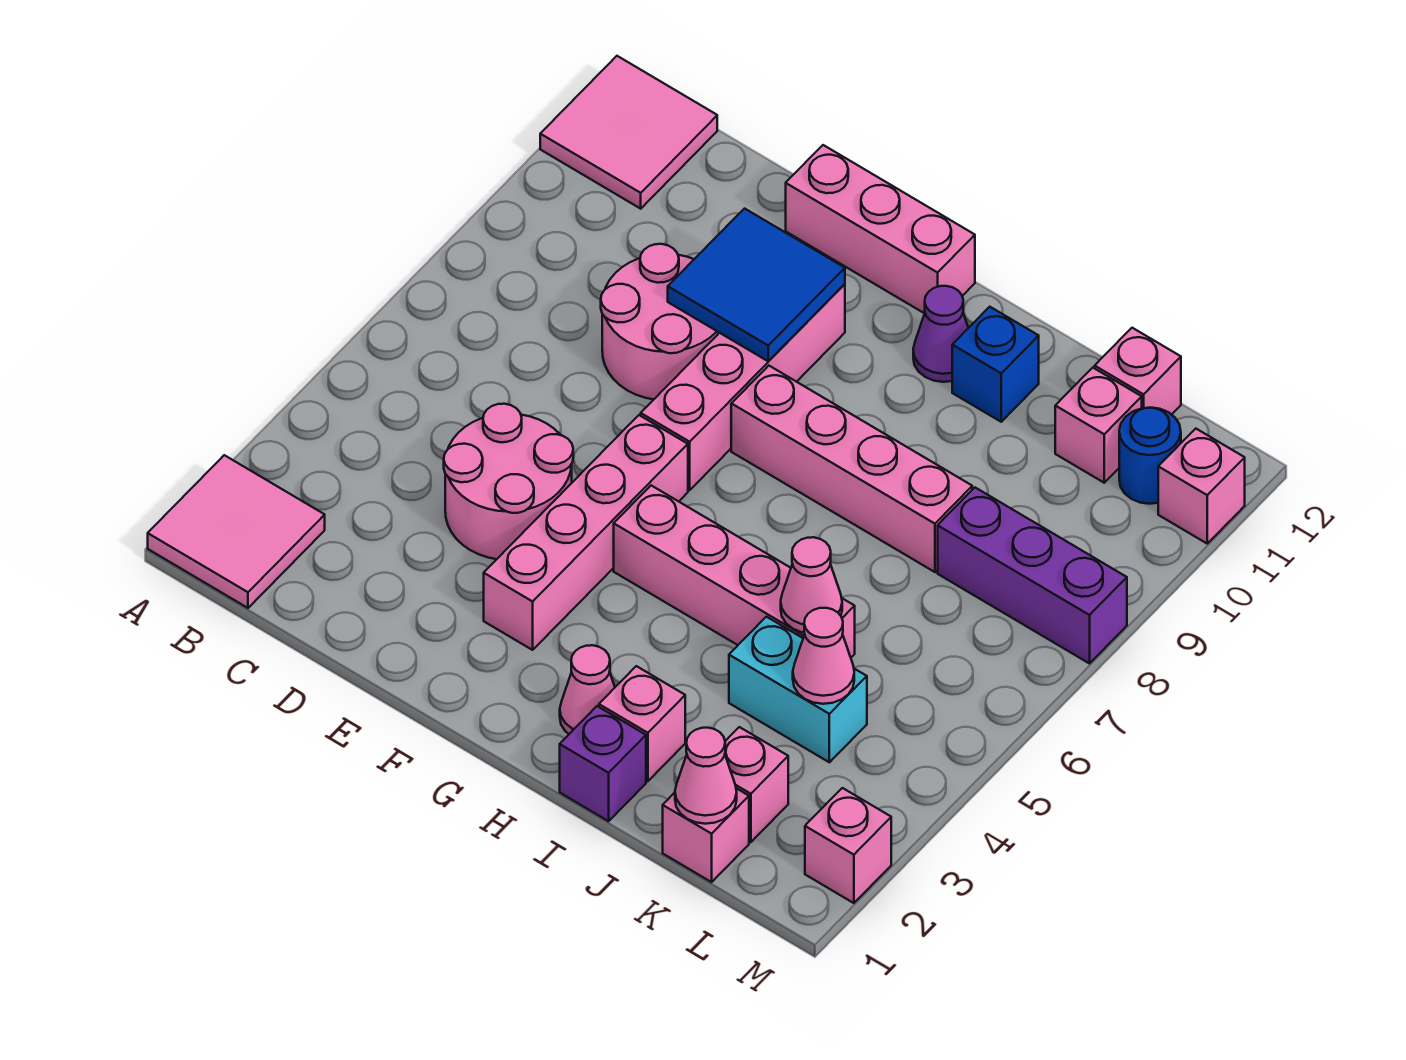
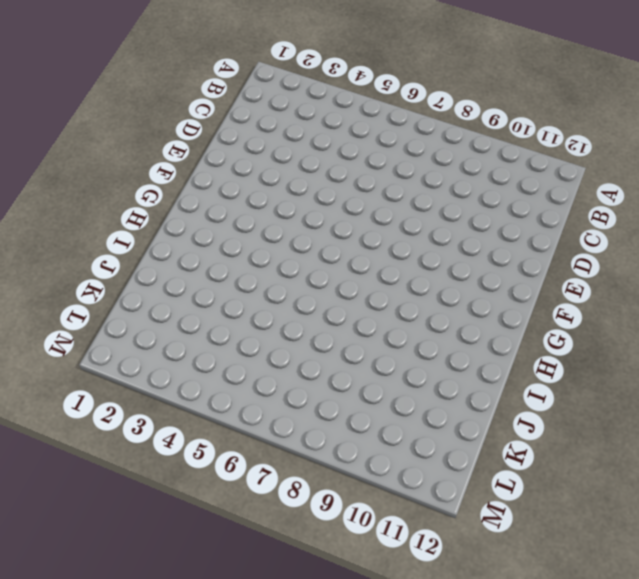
none -> pink 2x2 tile [148,455,325,608]
none -> pink 2x2 tile [540,56,717,209]
none -> pink 2x2 round brick [444,404,573,559]

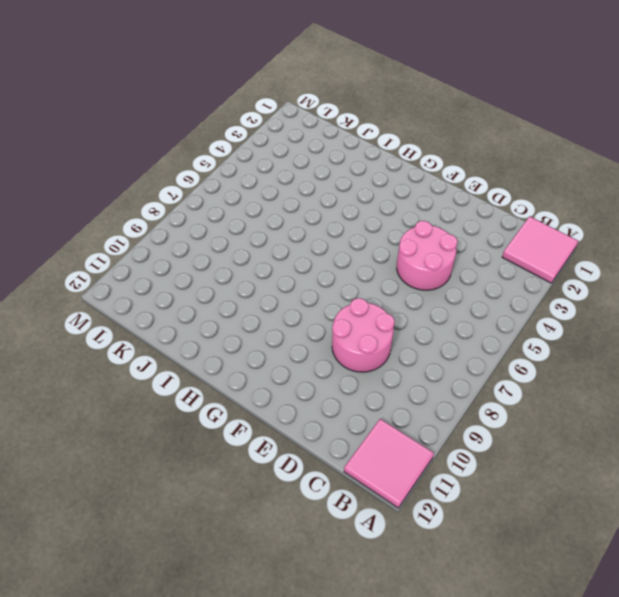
none -> pink 1x3 brick [786,145,975,314]
none -> pink 1x4 brick [484,415,688,650]
none -> pink 1x4 brick [641,284,845,490]

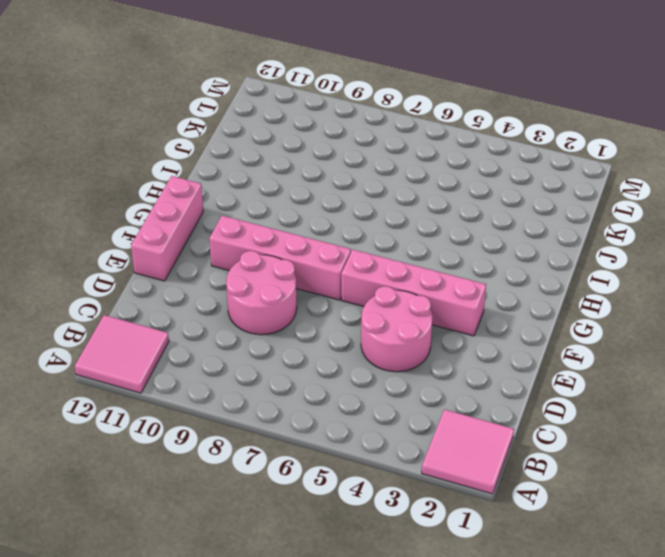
none -> pink 1x4 brick [614,485,855,657]
none -> pink 1x4 brick [731,366,972,572]
none -> pink 1x1 cone [560,645,615,734]

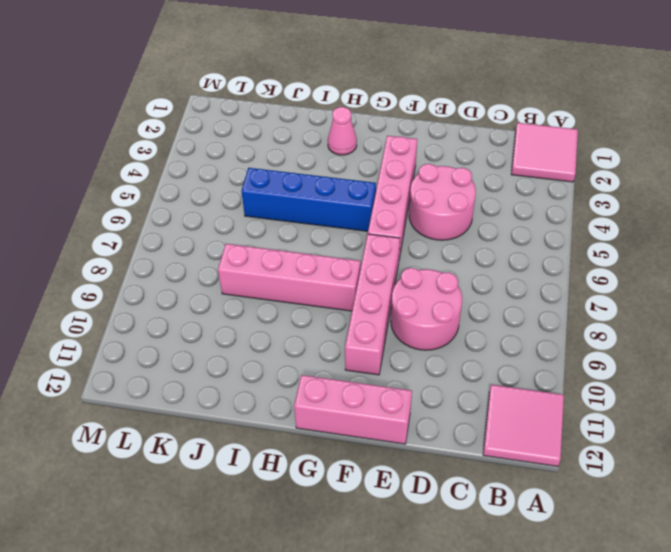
blue 1x4 brick [241,168,376,231] -> pink 1x4 brick [614,485,855,657]
none -> purple 1x1 cone [913,286,968,382]
none -> purple 1x1 brick [560,706,646,821]
none -> pink 1x1 brick [599,666,685,781]

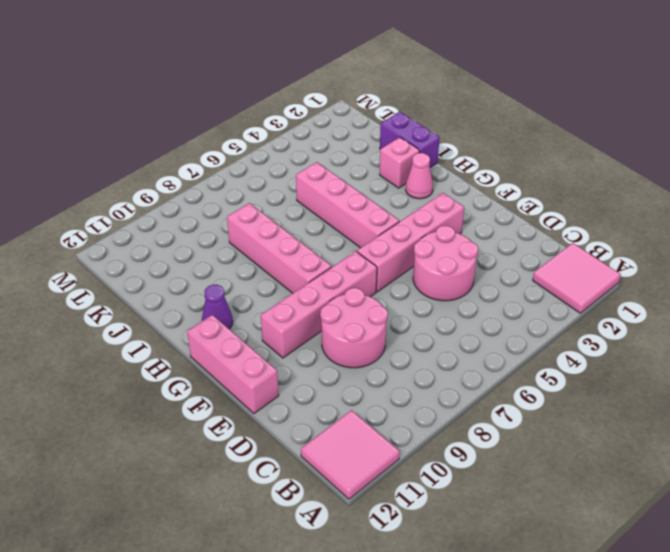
purple 1x2 brick [380,112,440,168] -> purple 1x1 brick [560,706,646,821]
none -> blue 1x1 brick [952,307,1039,422]
none -> cyan 1x2 brick [729,617,867,762]
none -> pink 1x1 brick [663,788,749,882]

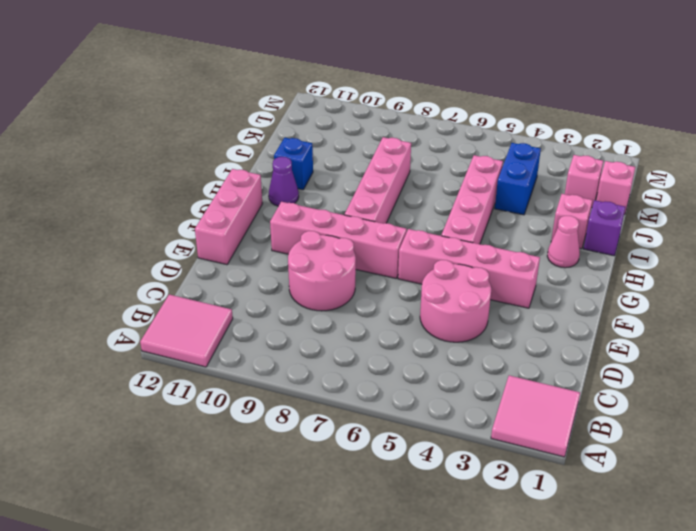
blue 1x2 brick [495,143,541,215] -> cyan 1x2 brick [729,617,867,762]
none -> purple 1x3 brick [938,488,1127,664]
none -> pink 1x1 brick [1055,368,1142,483]
none -> pink 1x1 brick [1095,328,1181,415]

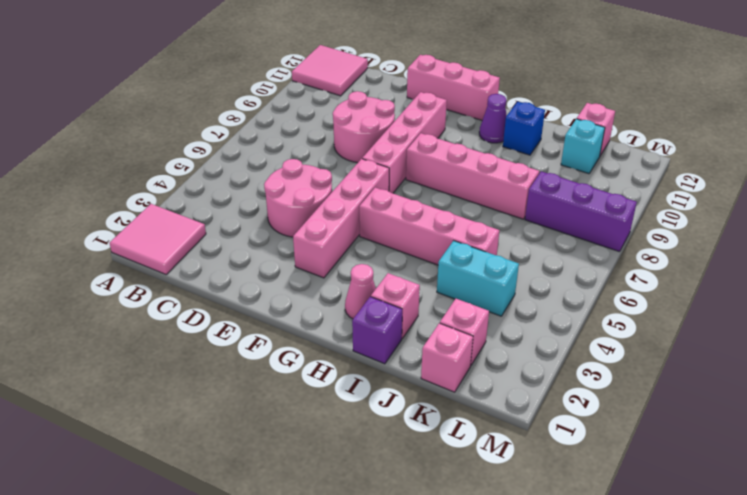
cyan 1x1 brick [561,119,605,174] -> pink 1x1 brick [1055,368,1142,483]
none -> blue 1x1 round brick [1119,408,1181,504]
none -> pink 1x1 brick [805,788,891,903]
none -> pink 1x1 brick [1158,429,1245,543]

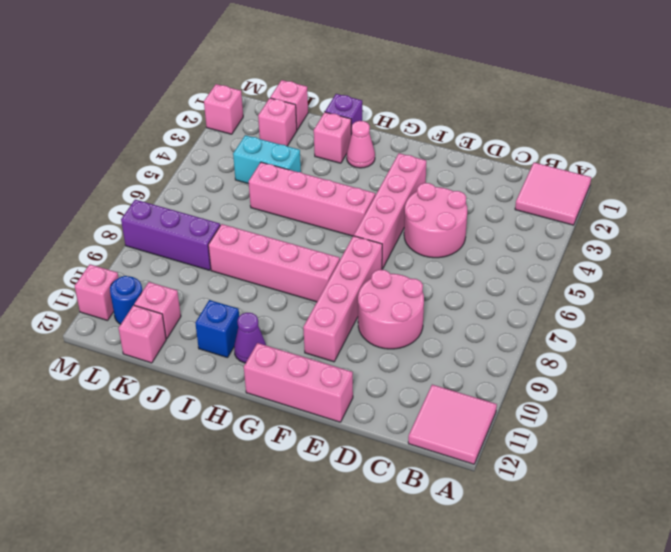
none -> blue 2x2 tile [668,209,845,361]
none -> pink 1x1 cone [781,537,842,632]
none -> pink 1x1 cone [675,728,737,824]

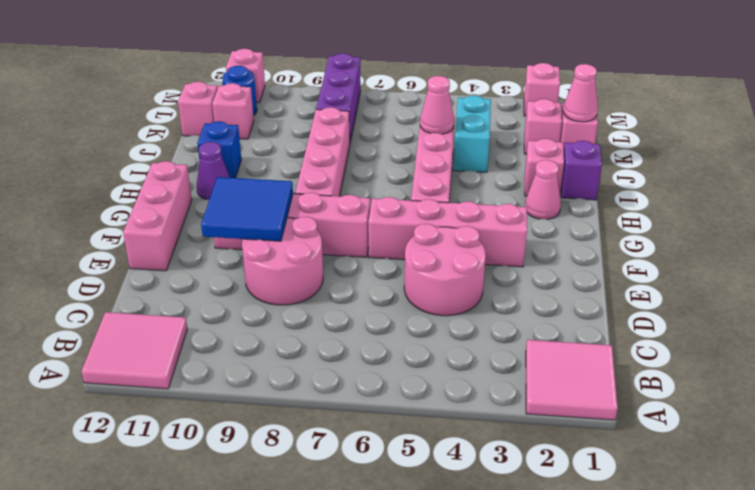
none -> pink 1x1 cone [793,608,854,704]

